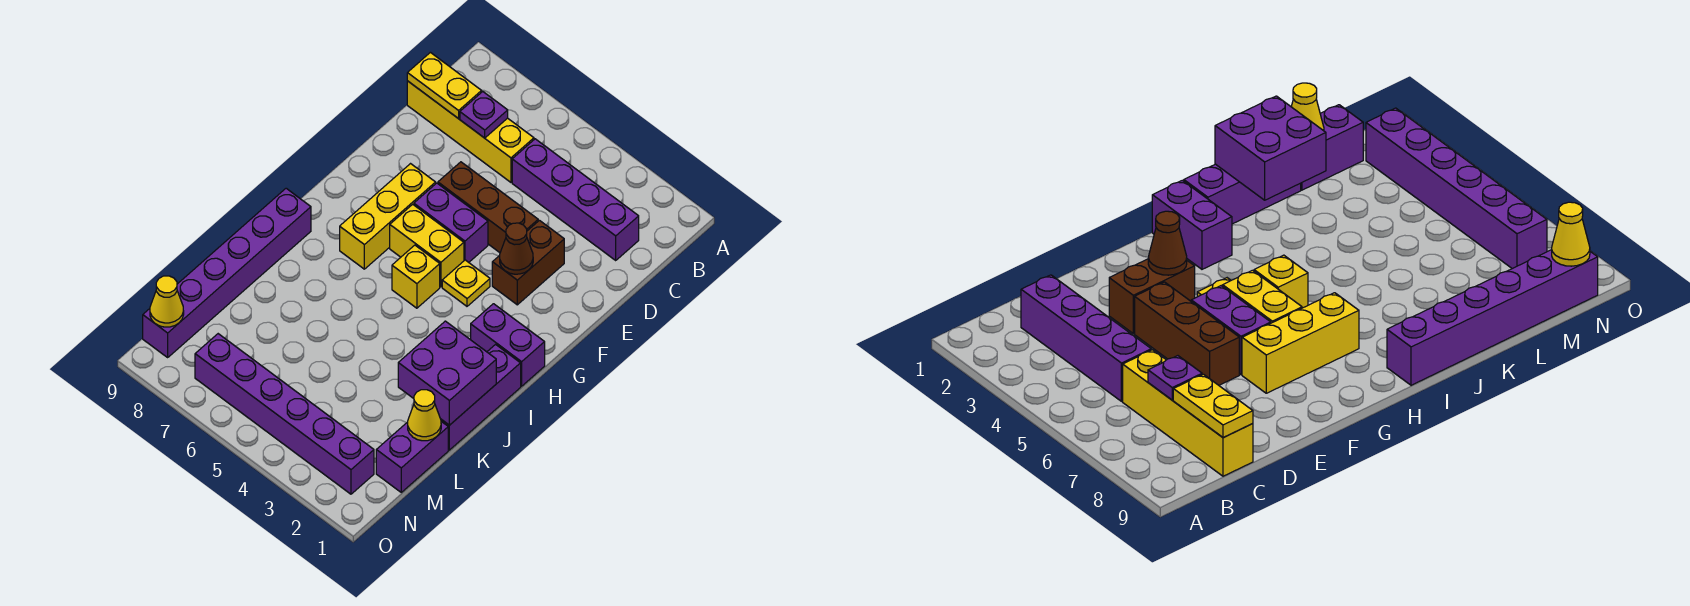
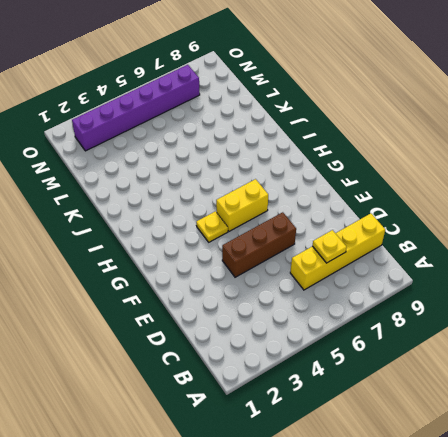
yellow 1x1 plate [313,230,347,263] -> purple 1x1 plate [460,92,508,138]
none -> purple 1x4 brick [512,139,639,260]
none -> brown 1x2 brick [492,220,564,305]
none -> purple 1x2 brick [414,183,488,262]

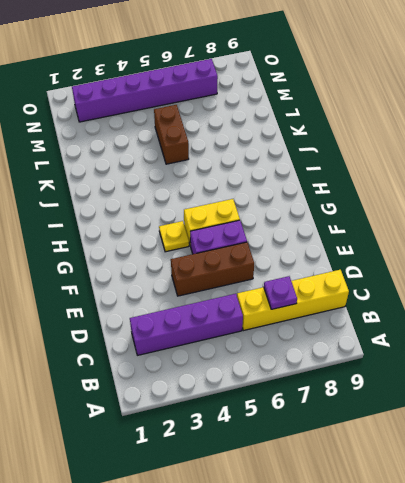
brown 1x2 brick [154,105,189,164] -> brown 1x2 brick moved to [492,220,564,305]
none -> yellow 1x3 brick [340,164,436,269]
none -> purple 1x2 brick [471,304,545,386]
none -> yellow 1x1 brick [392,245,440,308]

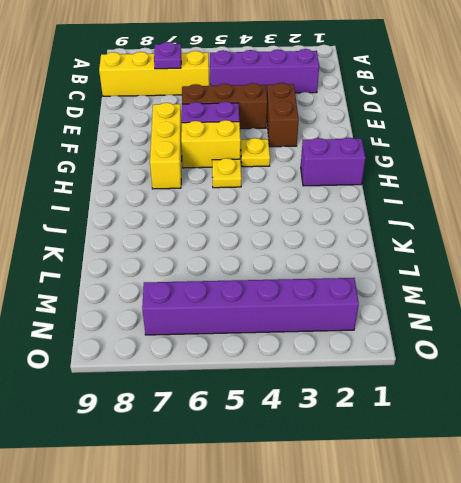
yellow 1x1 plate [212,158,241,188] -> yellow 1x1 brick [392,245,440,308]
none -> purple 1x3 brick [441,344,521,450]
none -> purple 1x6 brick [143,188,311,357]
none -> purple 1x2 brick [376,422,448,492]

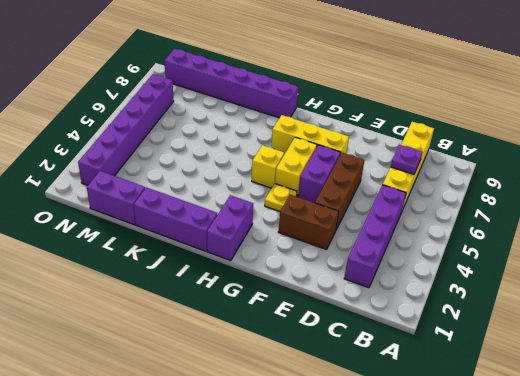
none -> yellow 1x2 plate [407,52,482,119]
none -> brown 1x1 cone [500,223,533,274]
none -> purple 2x2 brick [398,321,496,425]

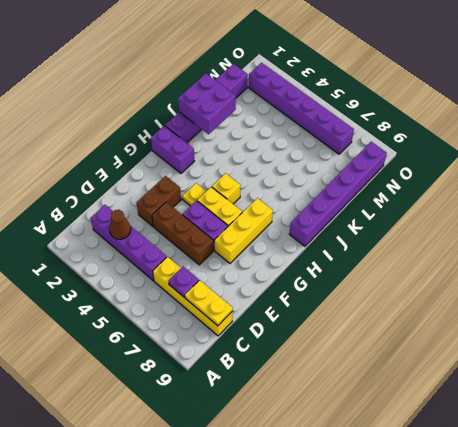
brown 1x1 cone [110,210,131,239] -> brown 1x1 cone moved to [500,223,533,274]
none -> yellow 1x1 cone [408,390,441,441]
none -> yellow 1x1 cone [150,276,184,327]

